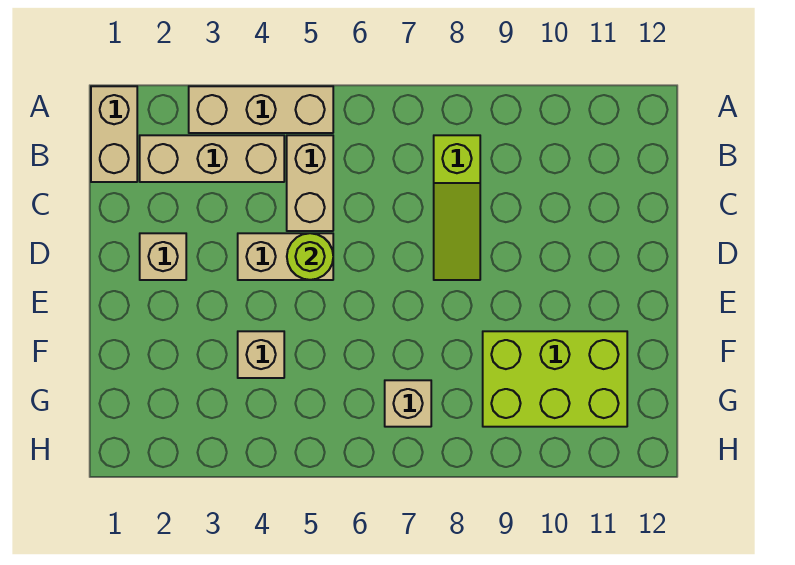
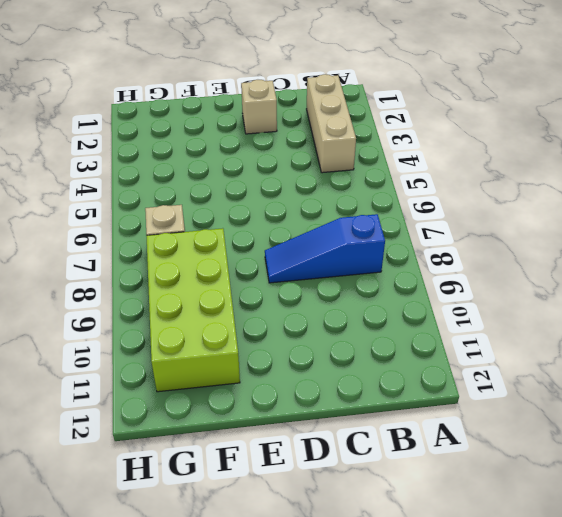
blue 1x3 slope [265,214,385,283] -> lime 1x3 slope [434,135,480,280]
lime 2x4 brick [146,228,240,392] -> lime 2x3 brick [483,331,627,427]
none -> tan 1x2 brick [91,86,137,182]
none -> tan 1x3 brick [189,86,333,133]

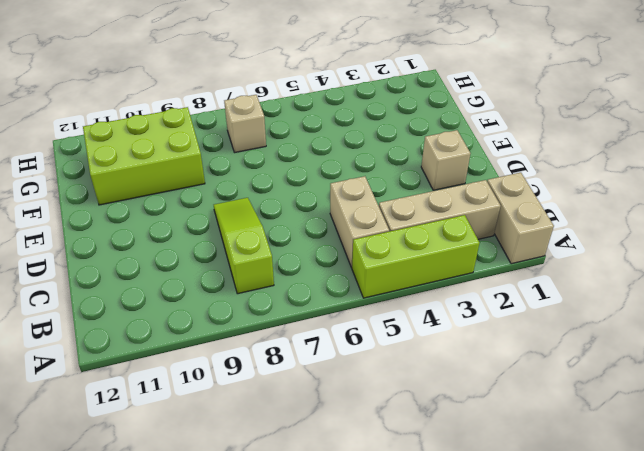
lime 1x3 brick [352,215,479,298] -> tan 1x3 brick [189,86,333,133]
none -> tan 1x2 brick [238,233,333,280]
none -> tan 1x1 brick [238,331,284,378]

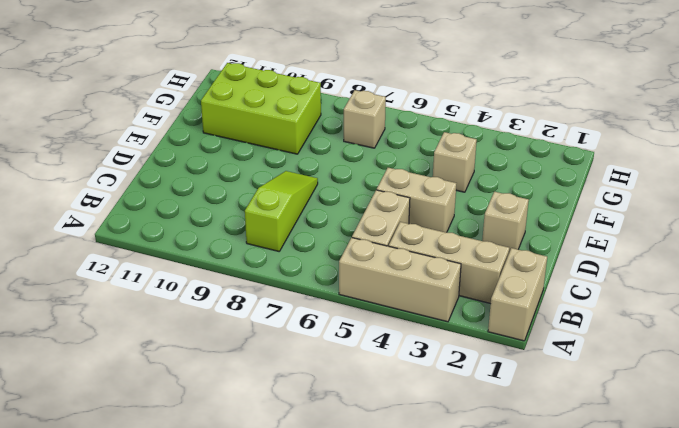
none -> lime 1x1 round brick [287,233,333,280]

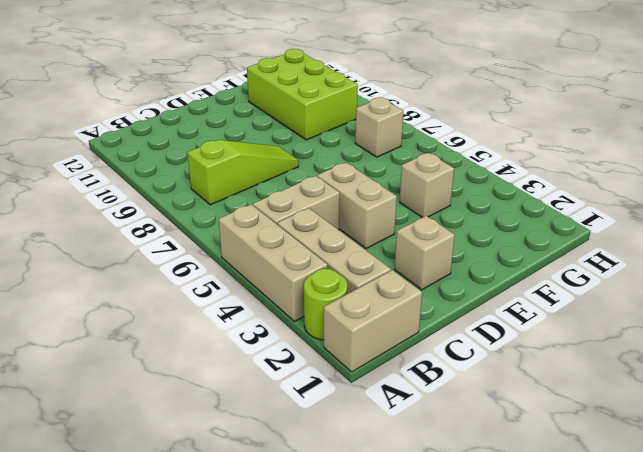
lime 1x1 round brick [304,269,348,340] -> lime 1x1 round brick moved to [287,233,333,280]

